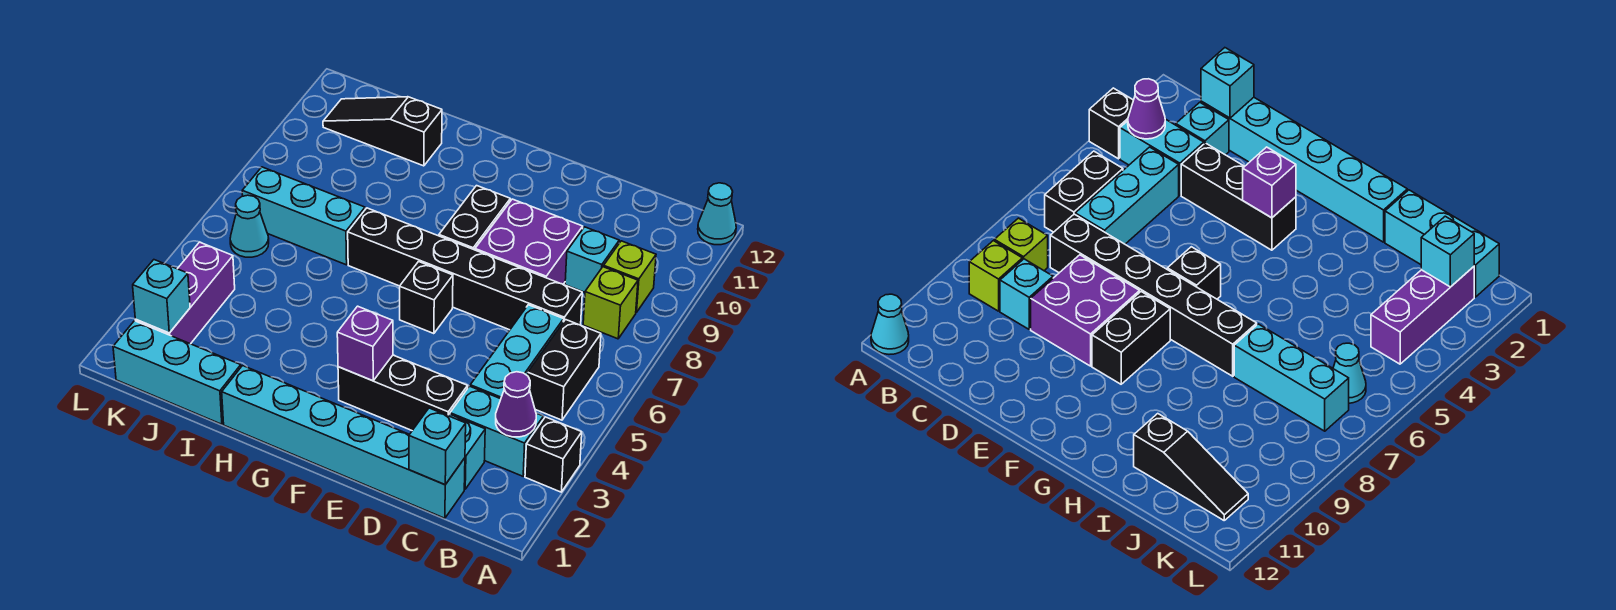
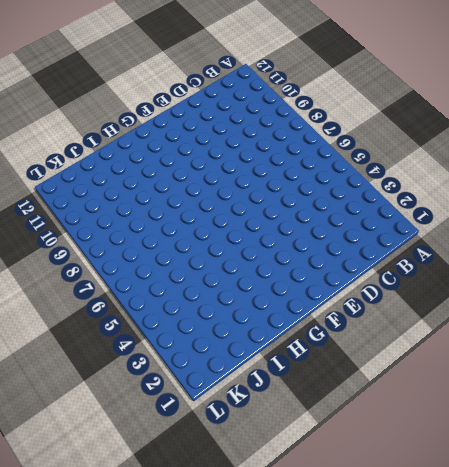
none -> black 1x1 brick [525,417,582,492]
none -> cyan 1x1 cone [698,183,736,245]
none -> cyan 1x2 brick [450,386,543,476]

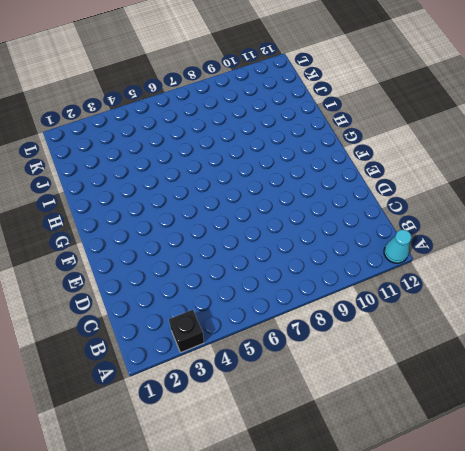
none -> cyan 1x2 brick [450,386,543,476]
none -> black 1x2 brick [528,320,601,420]
none -> lime 1x1 brick [583,267,638,339]

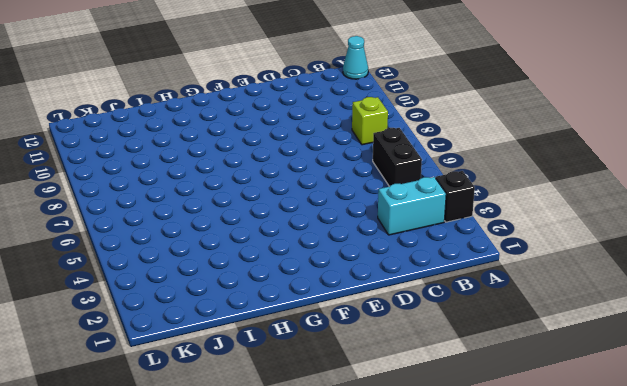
none -> lime 1x1 brick [604,241,656,313]
none -> cyan 1x6 brick [222,366,465,518]
none -> cyan 1x1 brick [448,414,485,489]

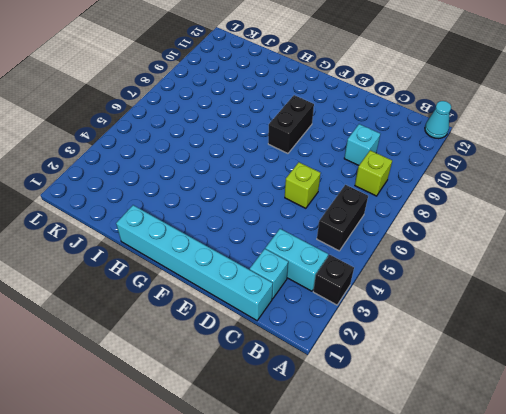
lime 1x1 brick [285,162,321,208] -> lime 1x1 brick moved to [604,241,656,313]
none -> cyan 1x3 brick [470,305,564,399]
none -> black 1x6 brick [348,208,582,330]
none -> black 1x3 brick [338,355,468,430]

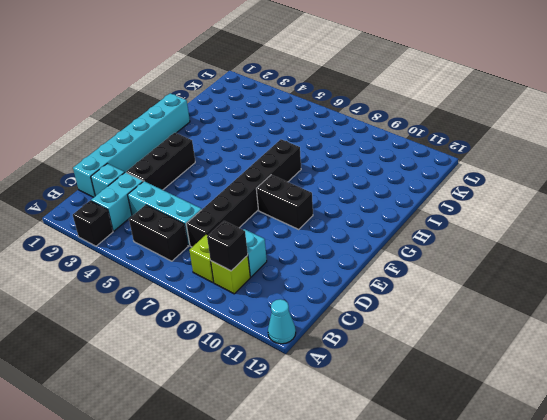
black 1x1 brick [207,221,248,271] -> black 1x1 brick moved to [400,262,453,334]
none -> purple 2x2 brick [475,199,583,284]
none -> cyan 1x3 brick [113,321,241,424]
none -> cyan 1x3 brick [242,167,365,265]

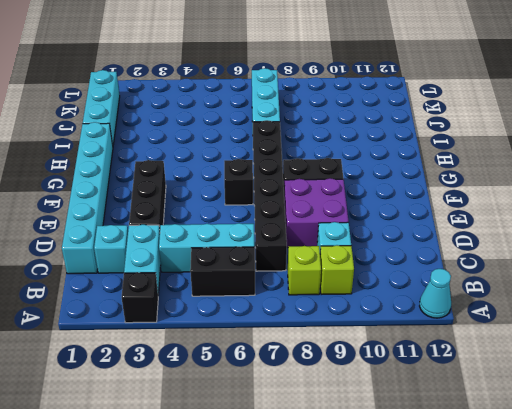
none -> black 1x3 slope [323,97,442,166]
none -> purple 1x3 brick [136,242,235,344]
none -> cyan 1x1 cone [230,195,269,257]

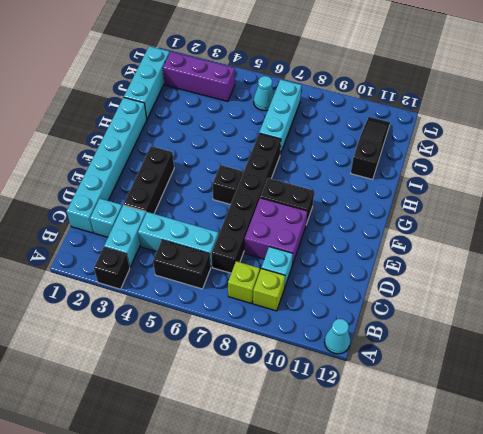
none -> purple 1x1 cone [496,372,536,437]
none -> cyan 1x1 brick [409,408,466,485]
none -> purple 1x1 brick [337,306,393,381]

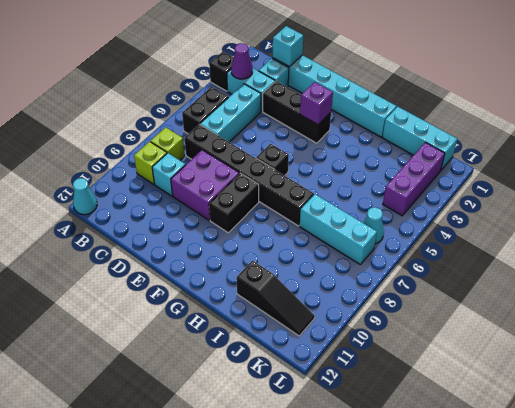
none -> cyan 1x1 brick [133,260,190,333]

